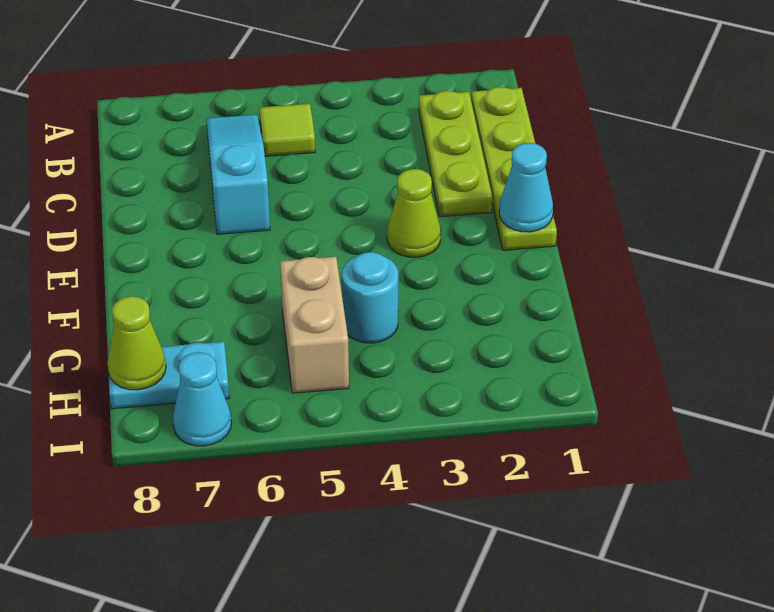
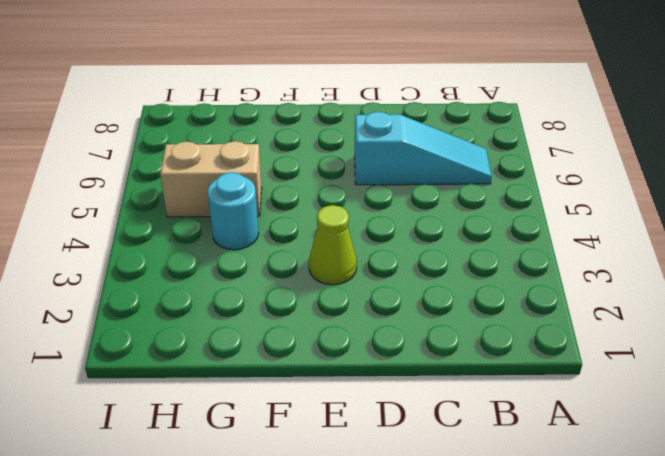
none -> lime 1x4 plate [471,87,557,250]
none -> lime 1x3 plate [419,91,492,217]

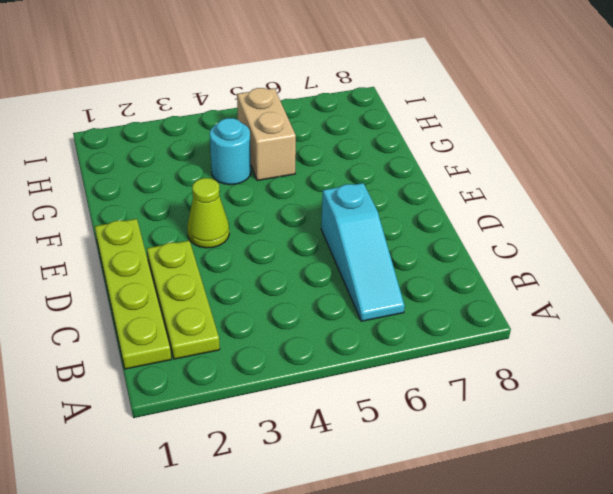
none -> lime 1x1 tile [259,104,315,156]
none -> cyan 1x2 plate [108,342,229,409]

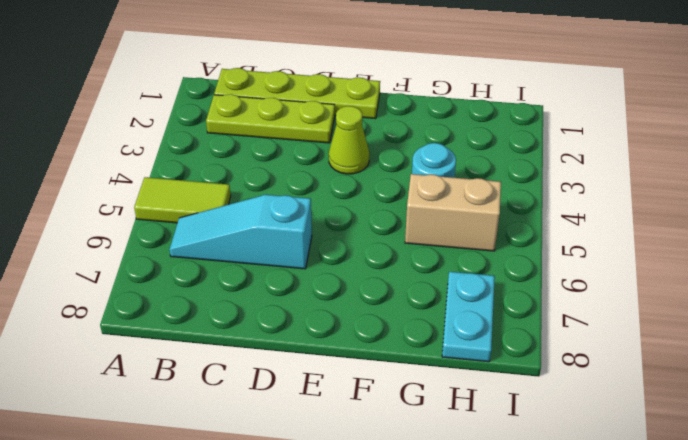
lime 1x2 tile [134,177,231,223] -> lime 1x1 tile [259,104,315,156]
none -> cyan 1x1 cone [173,352,231,446]
none -> cyan 1x1 cone [499,143,553,232]

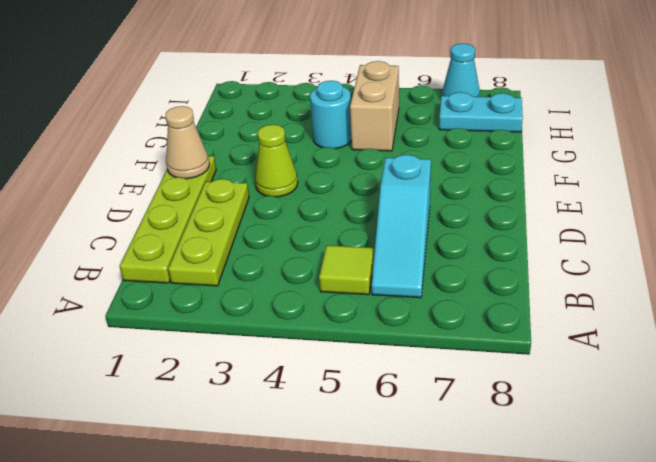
tan 1x1 cone [165,106,210,179] -> cyan 1x1 cone [499,143,553,232]
none -> lime 1x1 cone [107,296,166,390]

